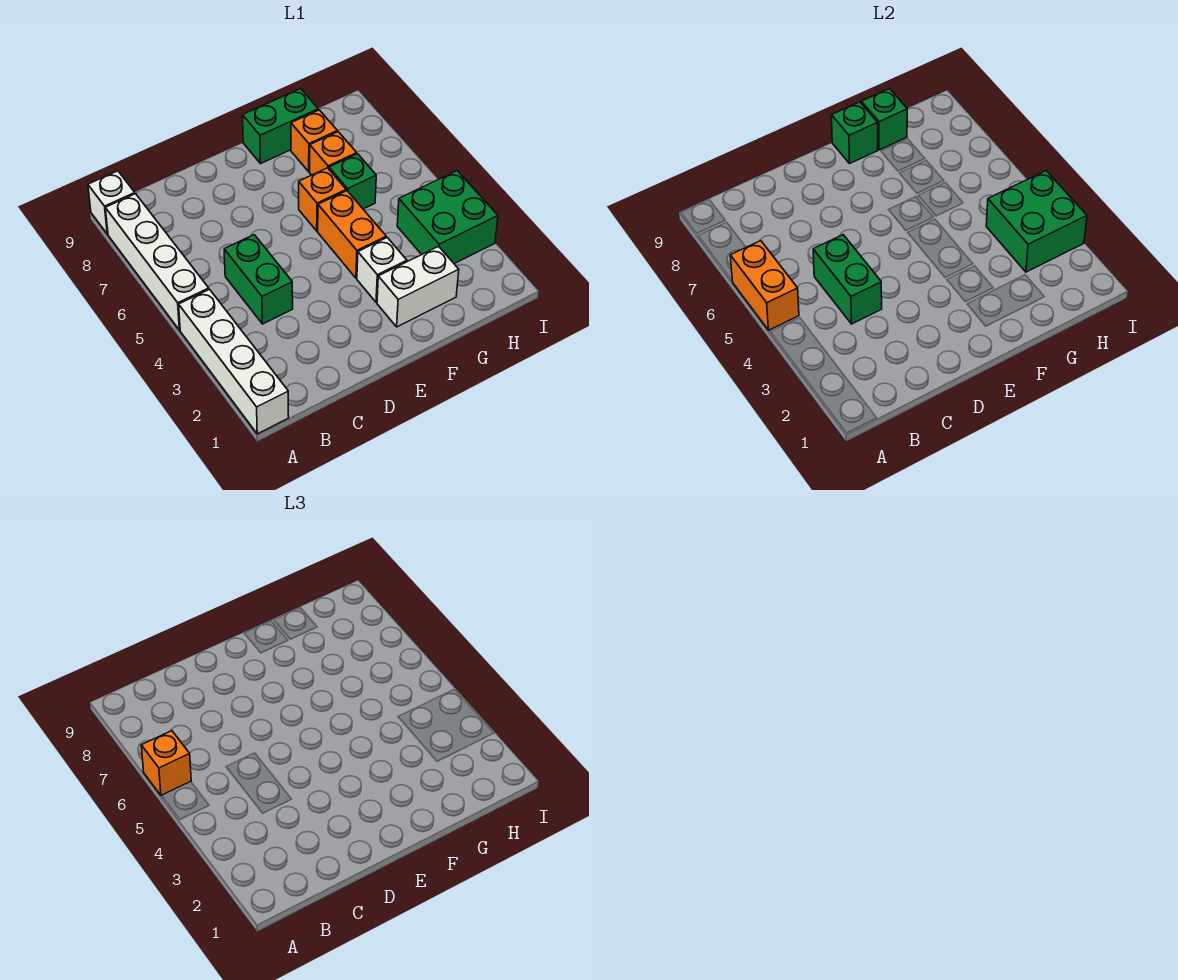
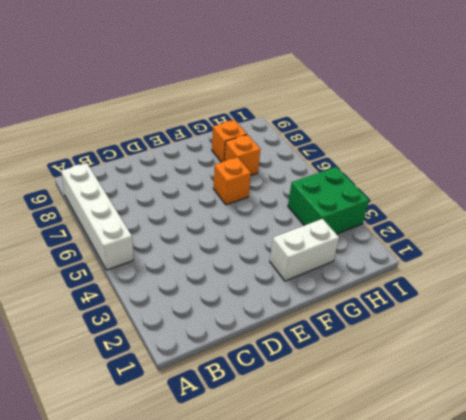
none -> white 1x4 brick [179,289,289,434]
none -> white 1x1 brick [88,171,135,234]
none -> green 1x2 brick [224,235,293,324]

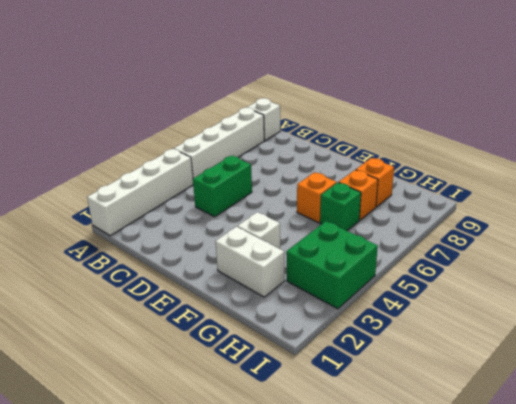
none -> orange 1x2 brick [318,191,386,278]
none -> green 1x2 brick [243,89,318,163]
none -> orange 1x2 brick [730,241,799,330]

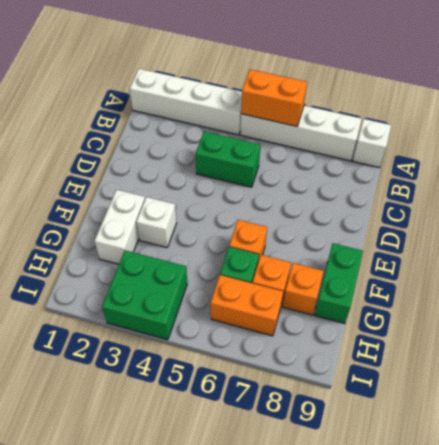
orange 1x2 brick [211,275,283,336] -> orange 1x2 brick moved to [318,191,386,278]
none -> green 1x2 brick [813,235,882,324]
none -> green 1x1 brick [832,102,878,163]
none -> green 1x1 brick [861,89,907,150]

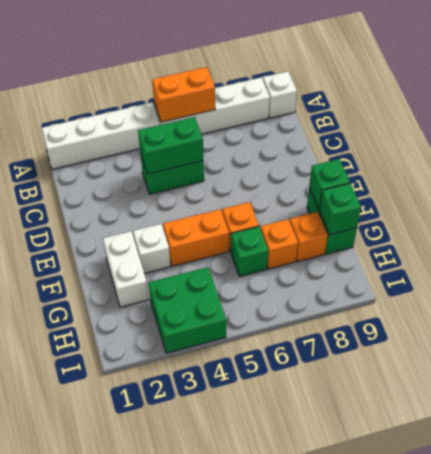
none -> green 2x2 brick [986,171,1087,272]
none -> orange 1x1 brick [141,731,191,796]

